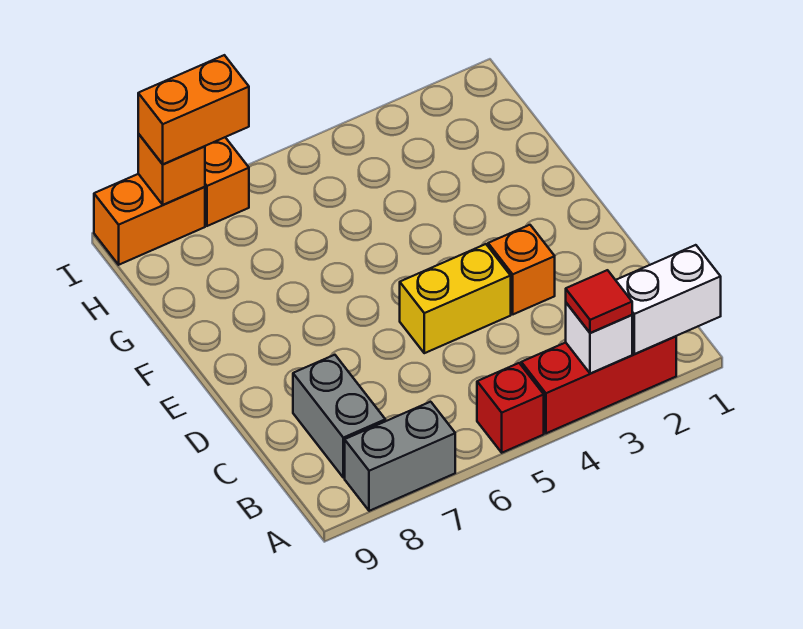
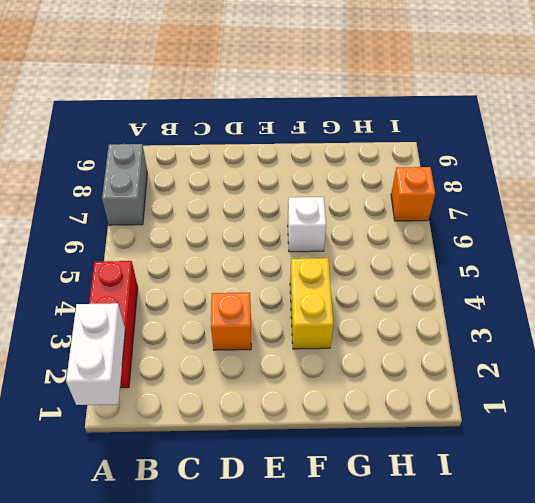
yellow 1x2 brick [290,258,333,349] -> yellow 1x2 brick moved to [400,244,511,353]
white 1x1 brick [288,197,326,252] -> white 1x1 brick moved to [566,303,632,374]
none -> red 1x1 brick [477,363,544,453]
none -> grey 1x2 brick [293,355,385,478]
none -> orange 1x2 brick [94,174,205,265]

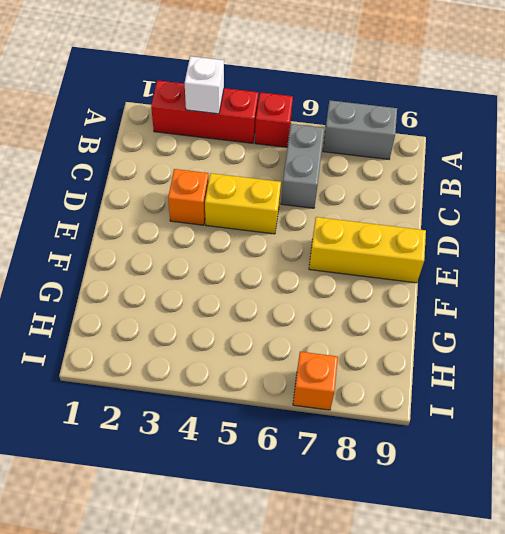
grey 1x2 brick [281,124,324,208] -> grey 1x2 brick moved to [293,355,385,478]
yellow 1x3 brick [309,217,426,283] -> none
none -> orange 1x2 brick [94,174,205,265]
none -> white 1x2 brick [616,245,721,354]
none -> orange 1x1 brick [138,134,205,205]

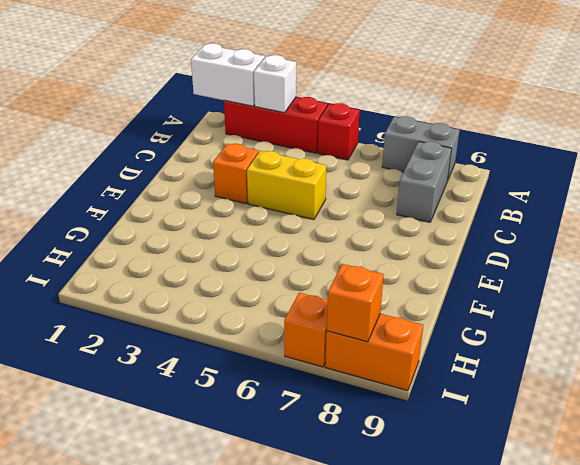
none -> red 1x1 tile [566,270,632,333]
none -> orange 1x2 brick [138,55,249,164]

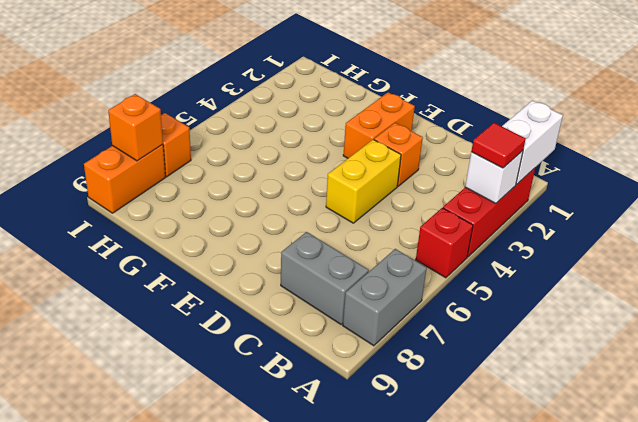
orange 1x2 brick [343,92,415,158] -> orange 1x2 brick moved to [138,55,249,164]

